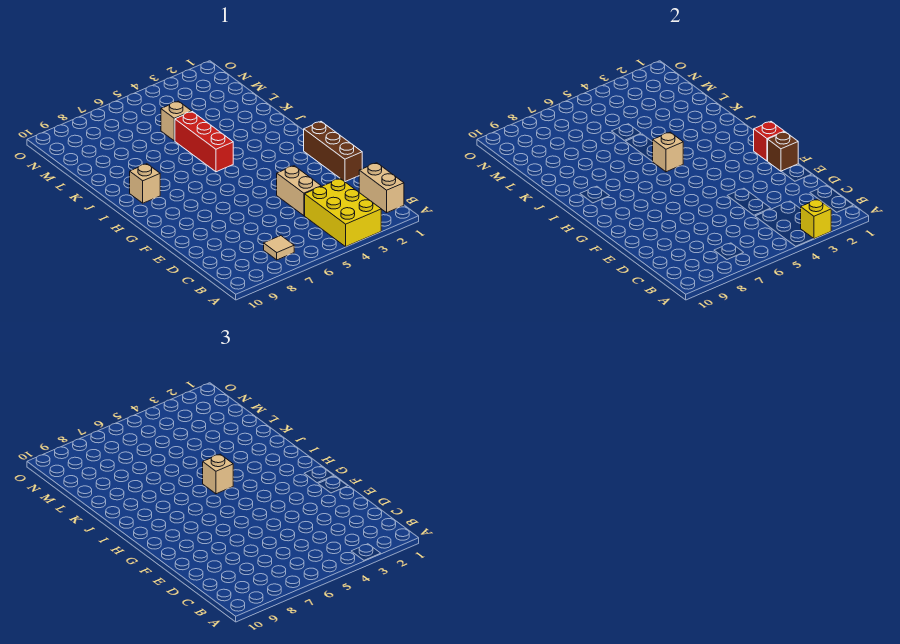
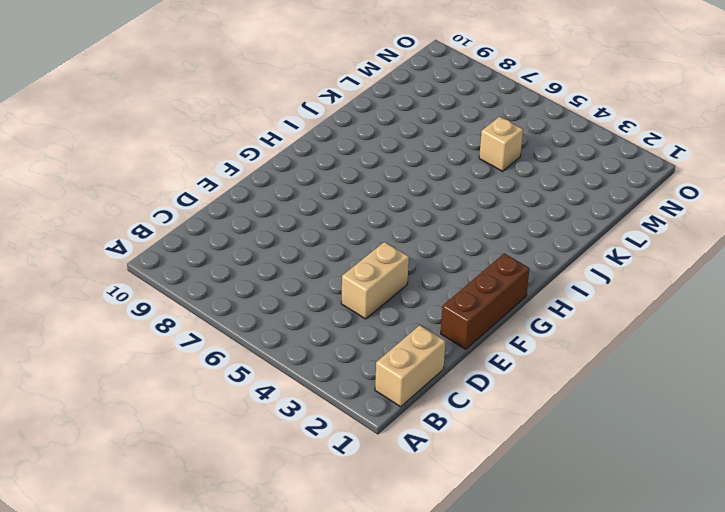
none -> yellow 2x3 brick [305,179,381,246]
none -> tan 1x1 tile [264,236,294,260]
none -> red 1x3 brick [175,112,233,172]

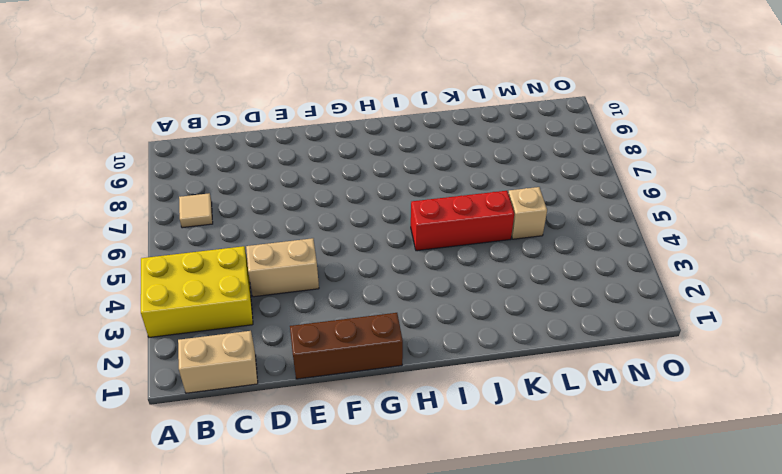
none -> tan 1x1 brick [130,164,160,203]
none -> yellow 1x1 brick [801,199,831,239]
none -> brown 1x1 brick [768,132,798,171]

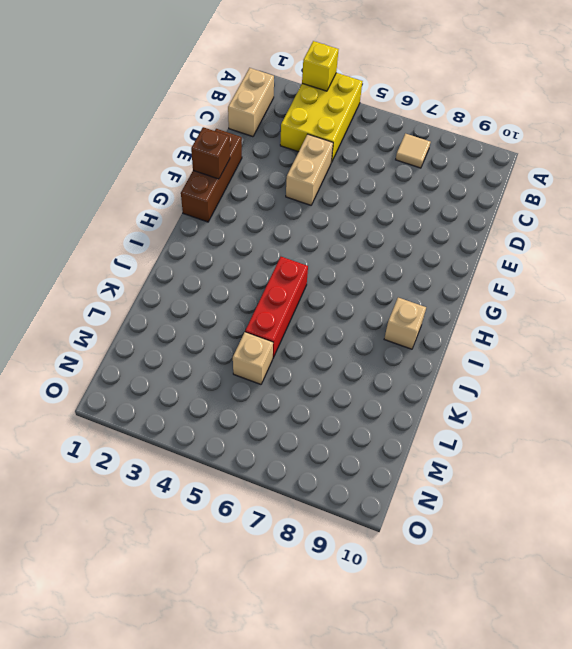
none -> red 1x1 brick [754,122,784,161]
none -> tan 1x1 brick [652,132,683,172]
none -> tan 1x1 brick [203,454,233,494]

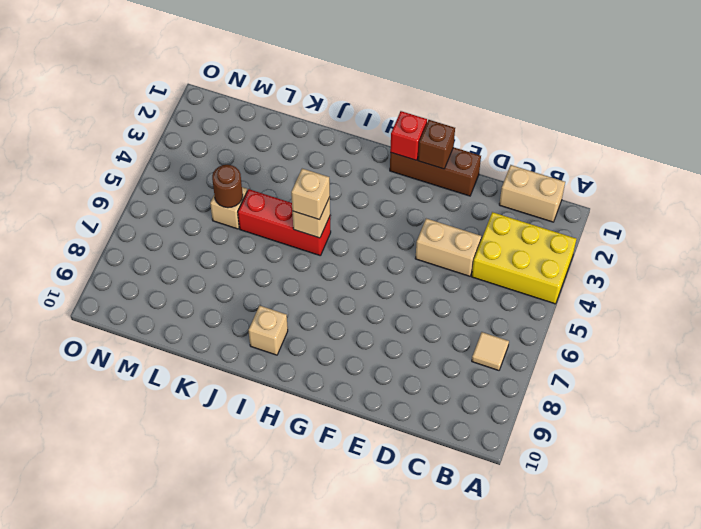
brown 1x1 round brick [212,165,243,208] -> none
none -> yellow 1x1 brick [801,199,831,239]

